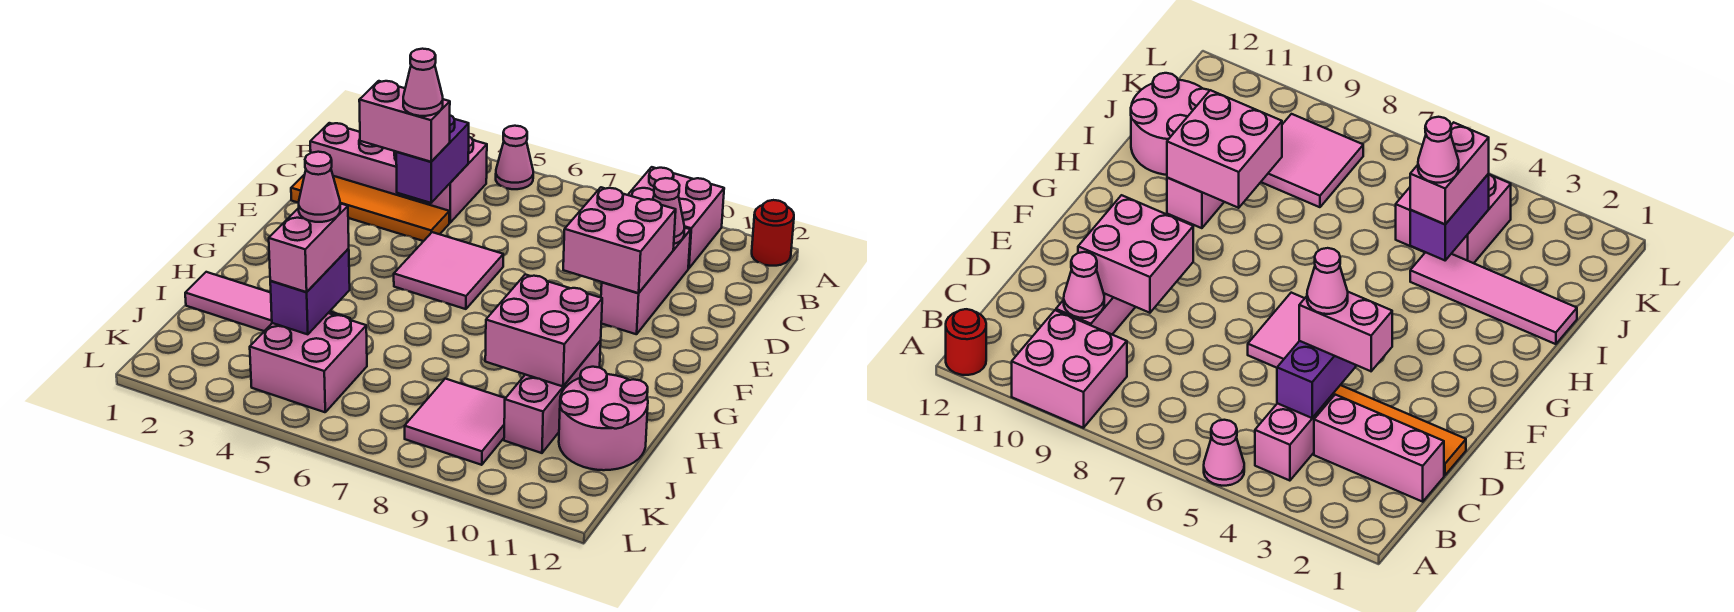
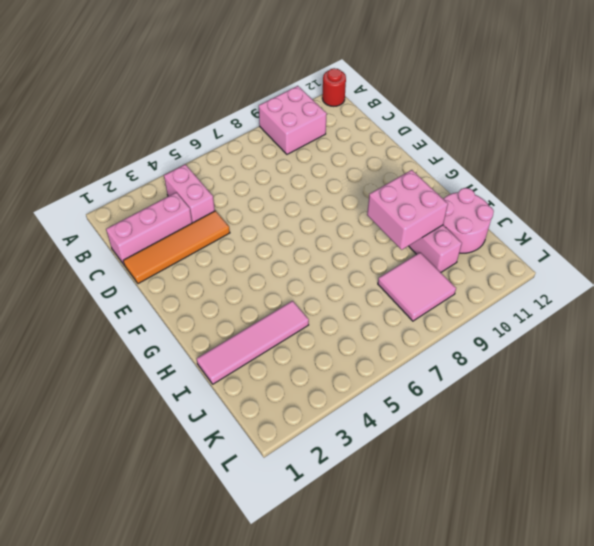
none -> pink 1x1 cone [496,126,533,189]
none -> pink 1x3 brick [601,228,691,334]
none -> pink 2x2 tile [394,232,503,309]

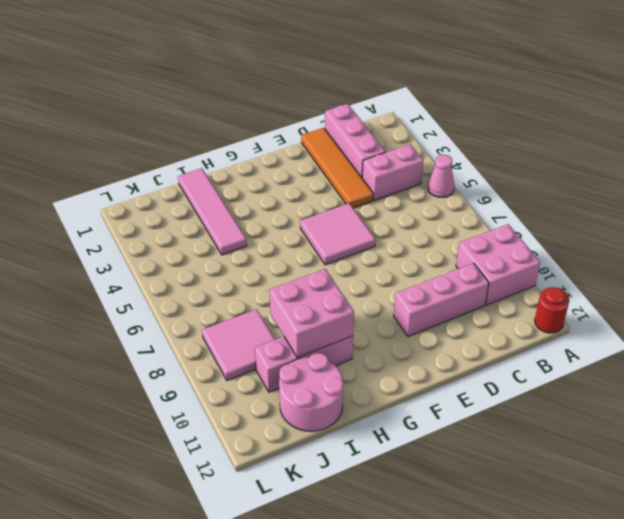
none -> pink 2x2 brick [250,313,367,412]
none -> purple 1x2 brick [396,115,469,203]
none -> pink 1x1 cone [653,178,685,244]

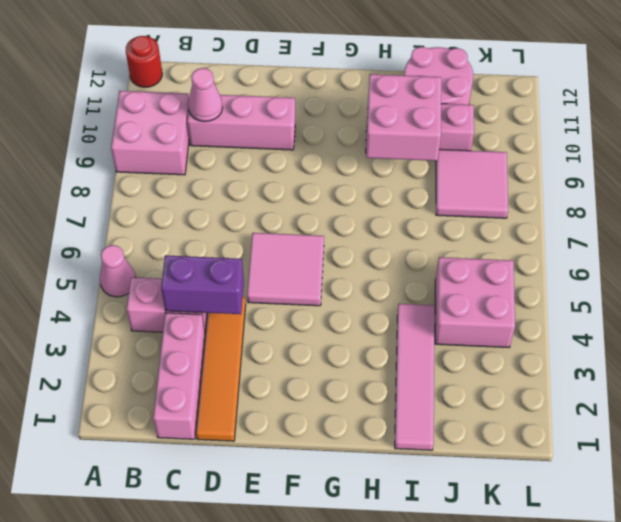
none -> pink 2x2 brick [563,187,676,293]
none -> purple 1x2 brick [270,248,350,334]
none -> pink 1x2 brick [359,81,450,162]

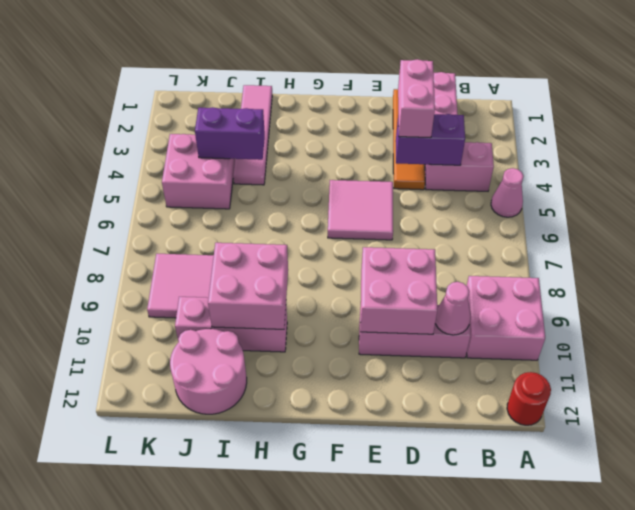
none -> pink 1x2 brick [269,203,349,292]
none -> pink 1x1 cone [403,49,443,116]
none -> pink 1x1 cone [299,152,340,222]

